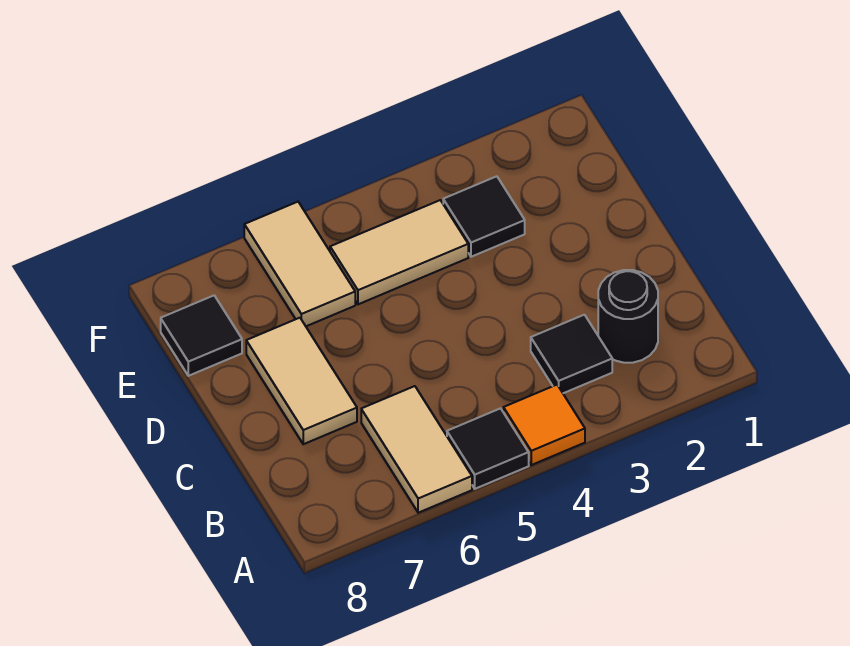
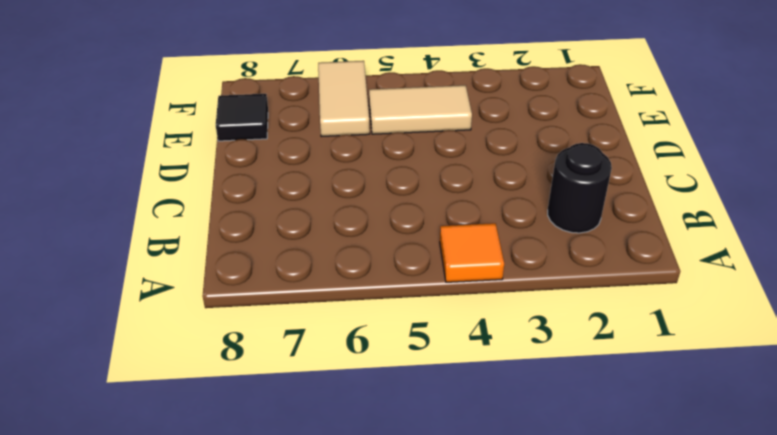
none -> black 1x1 tile [447,408,529,489]
none -> tan 1x2 tile [361,386,472,513]

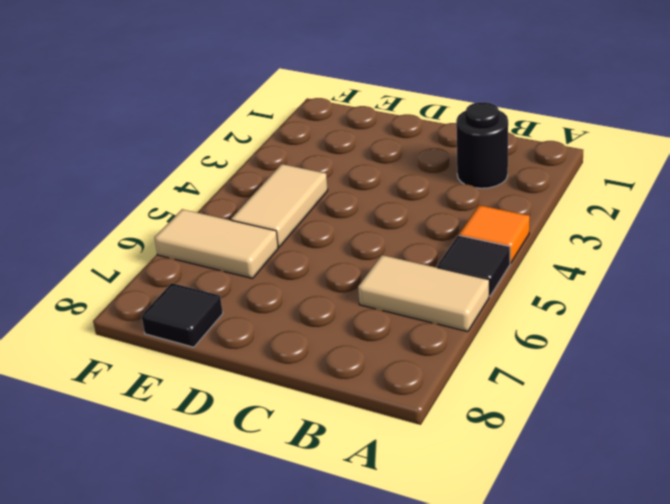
none -> black 1x1 tile [531,315,612,393]
none -> tan 1x2 tile [246,318,357,444]

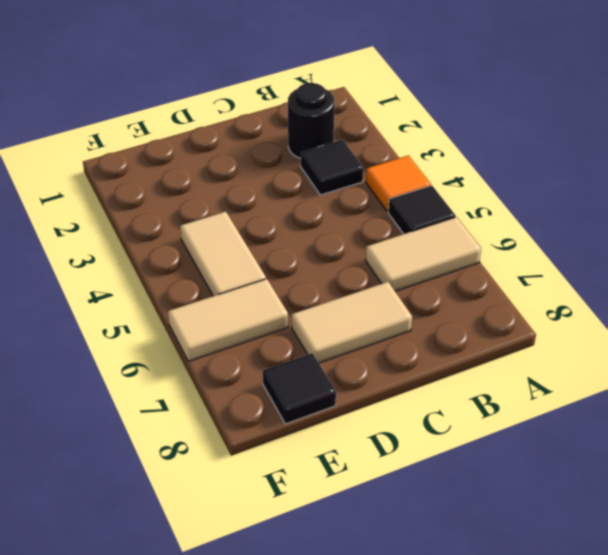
none -> black 1x1 tile [443,176,525,257]

